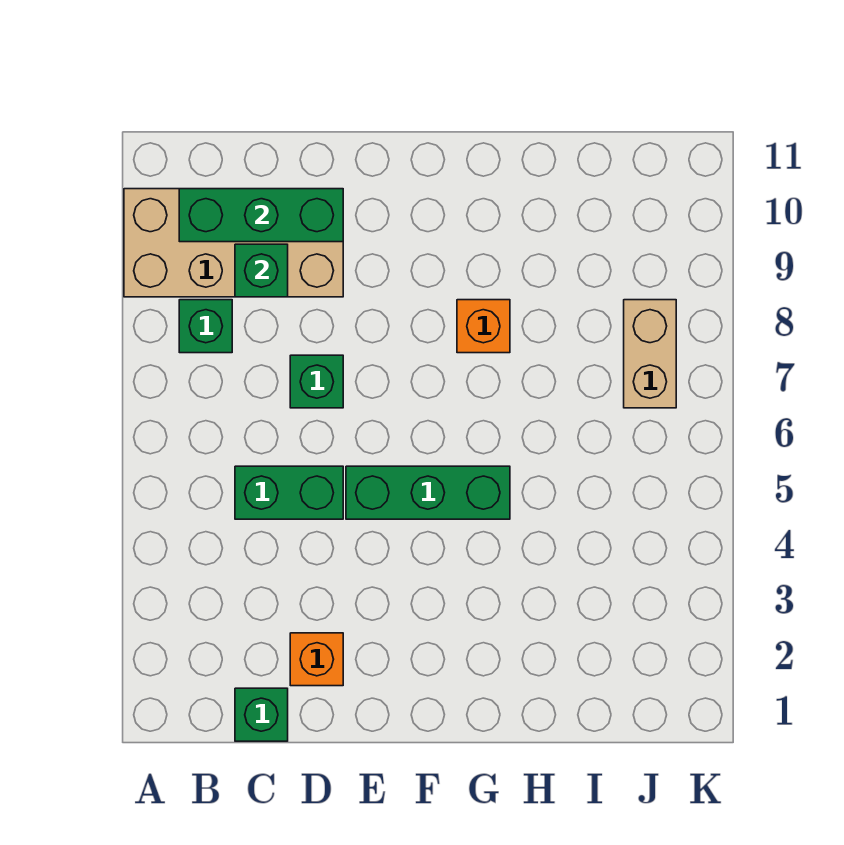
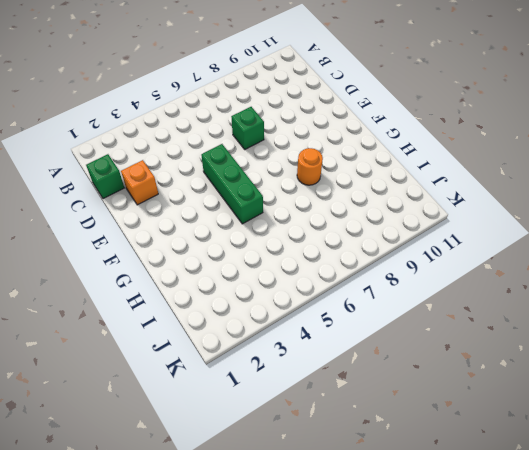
orange 1x1 round brick [297,148,323,185] -> orange 1x1 brick [457,300,510,353]
none -> tan 2x4 brick [124,189,343,297]
none -> green 1x1 brick [179,300,232,353]

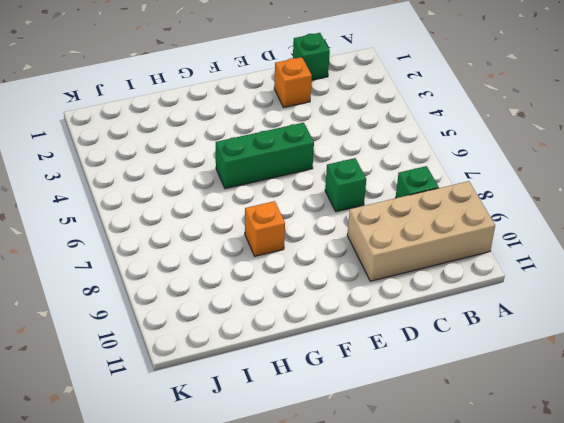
none -> green 1x2 brick [235,466,343,519]
none -> tan 1x2 brick [624,300,676,408]

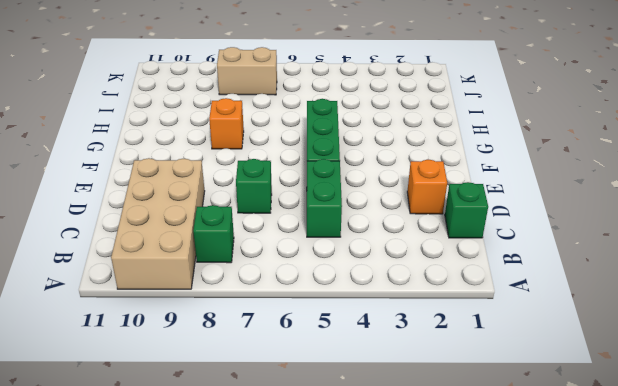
none -> green 1x3 brick [179,189,343,242]
none -> green 1x1 brick [235,244,288,297]

